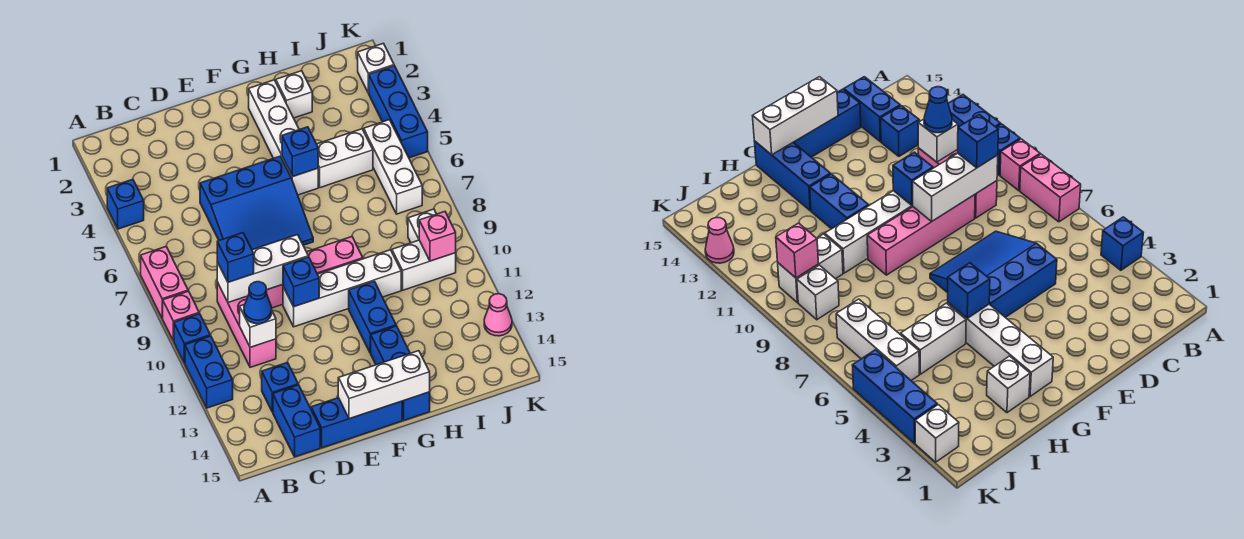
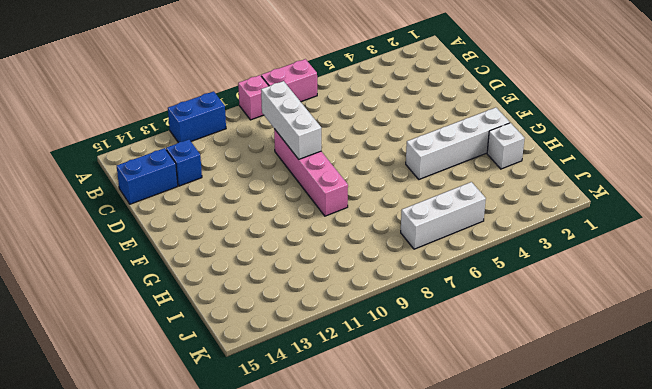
none -> blue 1x1 brick [107,179,144,229]
none -> blue 1x1 brick [174,313,210,363]
none -> pink 1x3 brick [217,282,276,367]
none -> blue 3x3 slope [200,156,313,250]

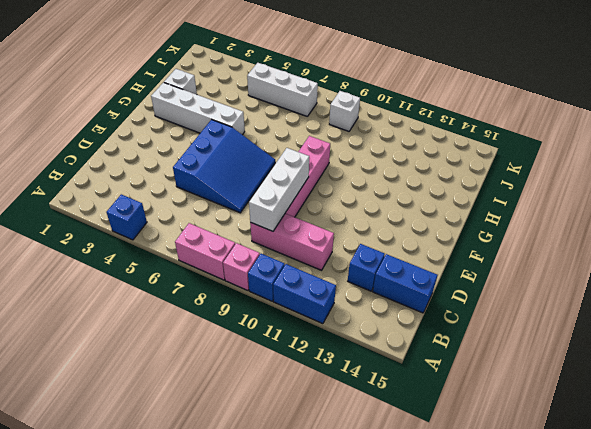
none -> blue 1x3 brick [311,398,402,448]
none -> white 1x4 brick [283,250,401,327]
none -> blue 1x2 brick [349,281,396,353]
none -> blue 1x3 brick [371,326,430,420]

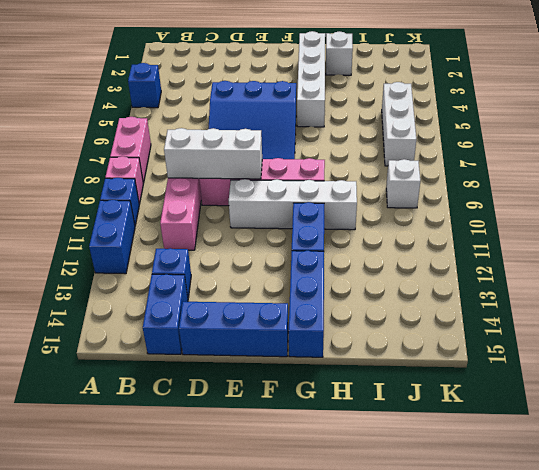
none -> white 1x2 brick [317,129,373,188]
none -> white 1x2 brick [392,240,456,290]
none -> white 1x1 brick [358,43,394,93]
none -> blue 1x3 brick [369,66,428,158]

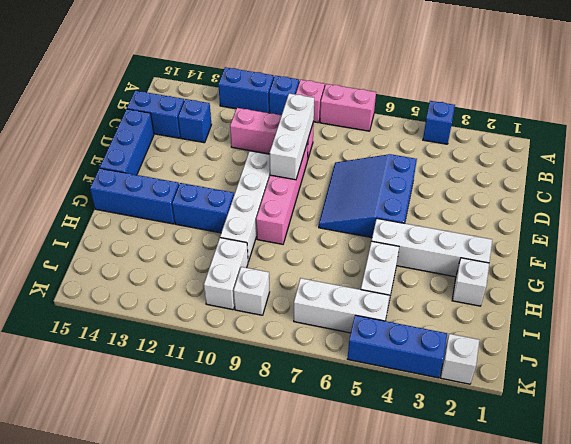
none -> pink 1x1 cone [484,294,512,336]
none -> white 1x1 brick [240,305,276,347]
none -> blue 1x1 brick [283,257,319,307]
none -> white 1x3 brick [338,351,430,419]

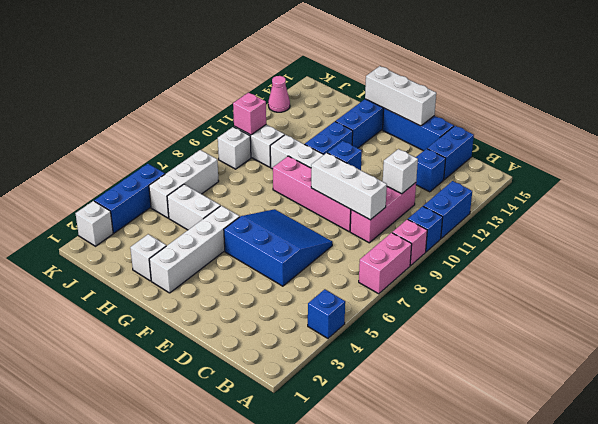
none -> blue 1x1 brick [282,127,318,177]
none -> blue 1x1 brick [217,233,254,282]
none -> blue 1x1 cone [244,282,272,324]

